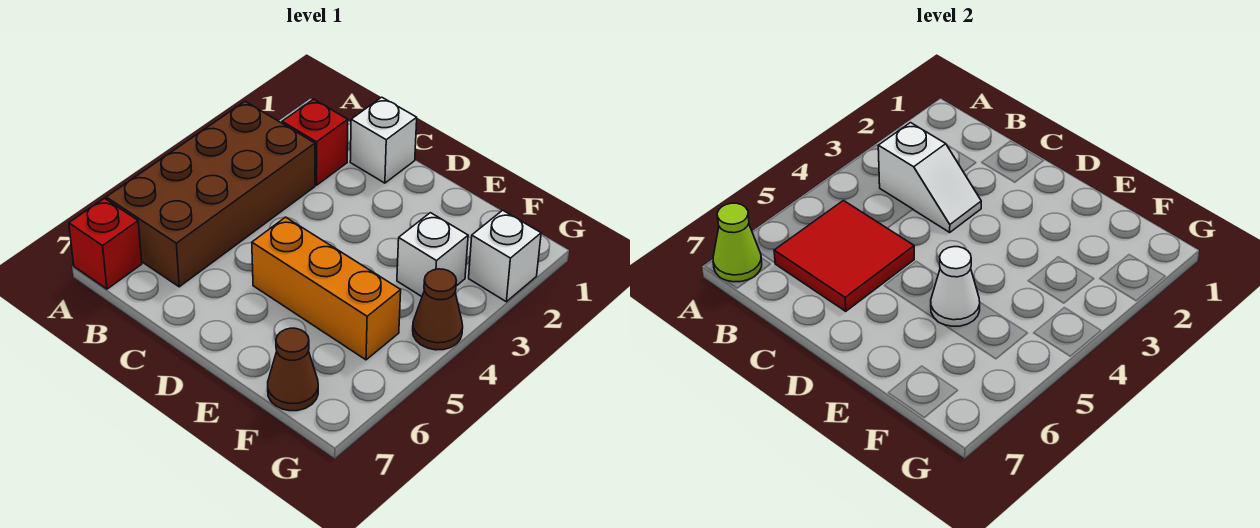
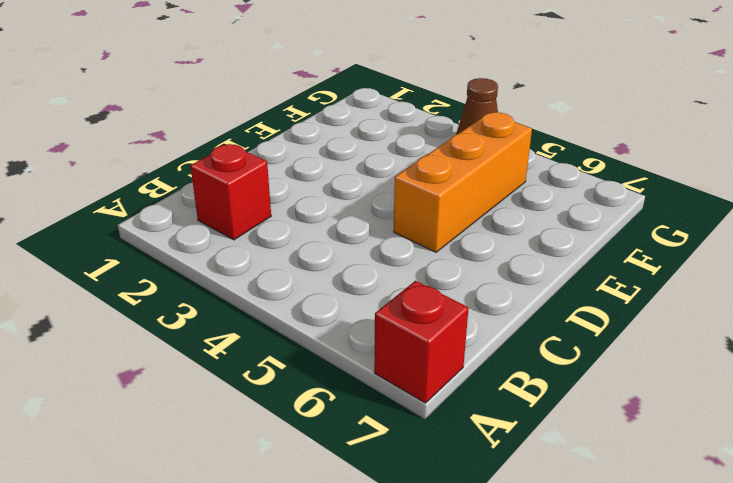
none -> brown 2x4 brick [106,101,315,287]
none -> white 1x1 brick [350,97,417,183]
none -> white 1x1 brick [397,213,468,297]

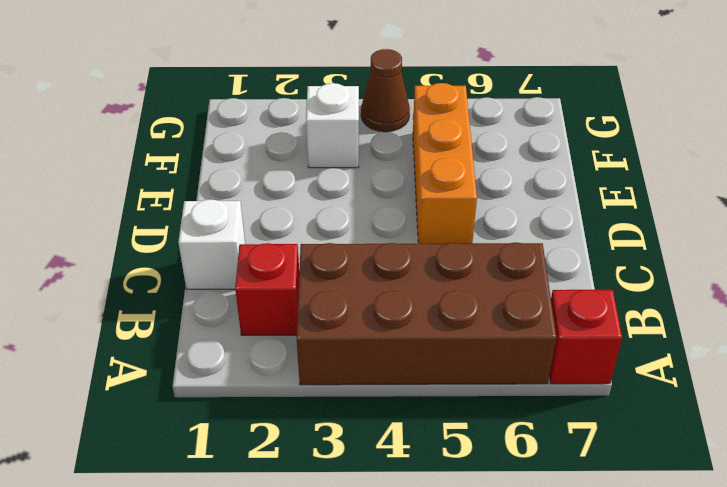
none -> brown 1x1 cone [268,328,318,411]
none -> white 1x1 brick [469,210,541,302]
none -> lime 1x1 cone [713,203,762,282]

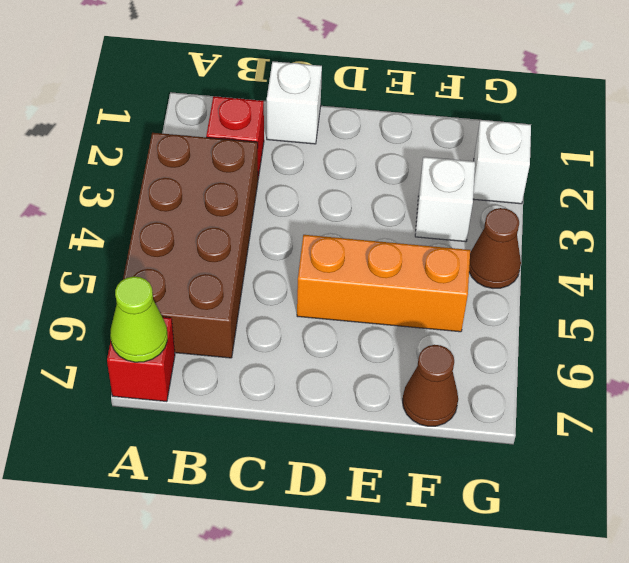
none -> white 1x2 slope [878,123,981,232]
none -> red 2x2 tile [774,201,914,311]
none -> white 1x1 cone [931,247,980,326]

